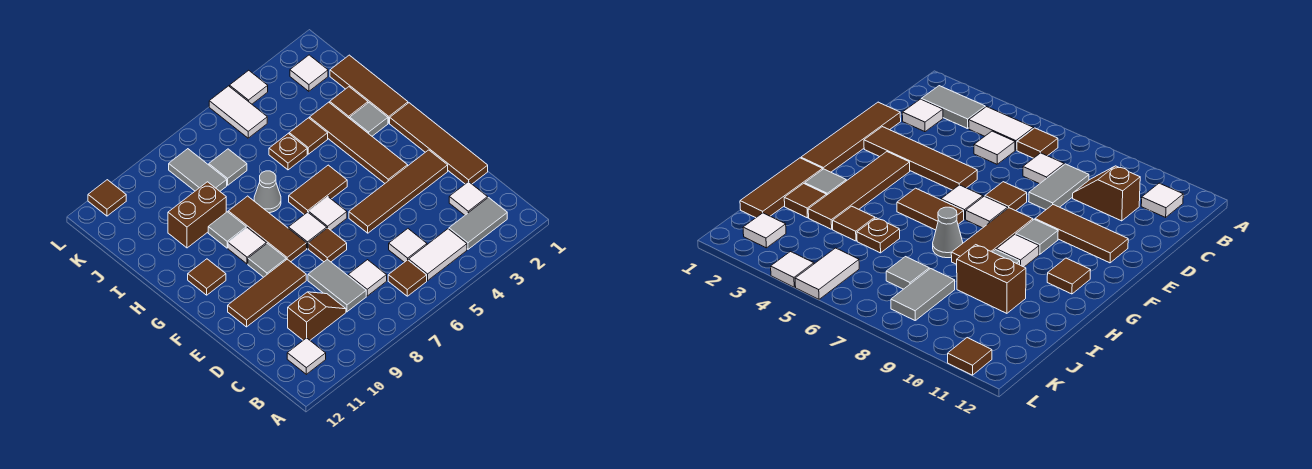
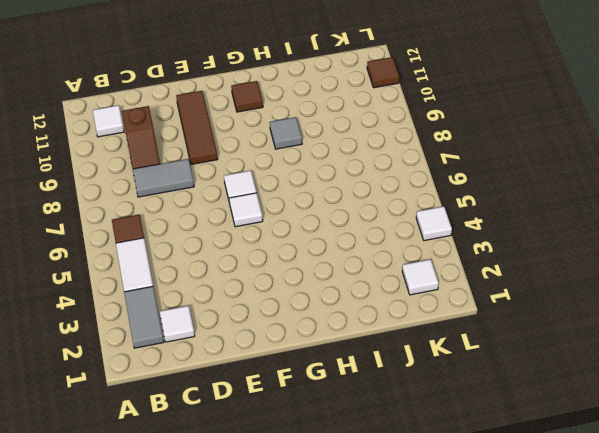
none -> white 1x1 tile [389,229,427,262]
none -> white 1x1 tile [348,260,387,296]
none -> brown 1x4 tile [390,103,488,184]
none -> brown 1x4 tile [349,150,448,233]

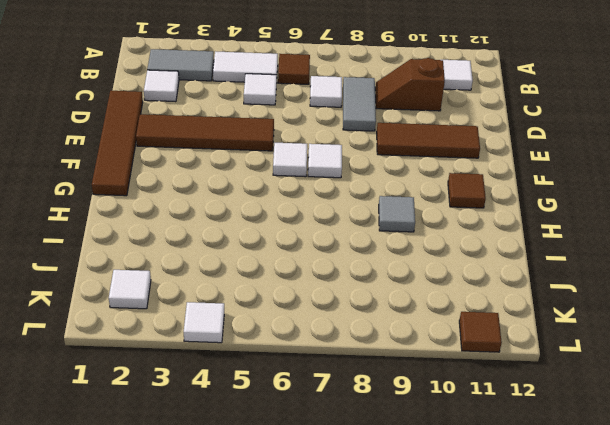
none -> brown 1x1 tile [308,228,347,262]
none -> brown 1x4 tile [310,102,408,183]
none -> brown 1x3 tile [228,196,307,262]
none -> grey 1x1 tile [248,243,286,277]

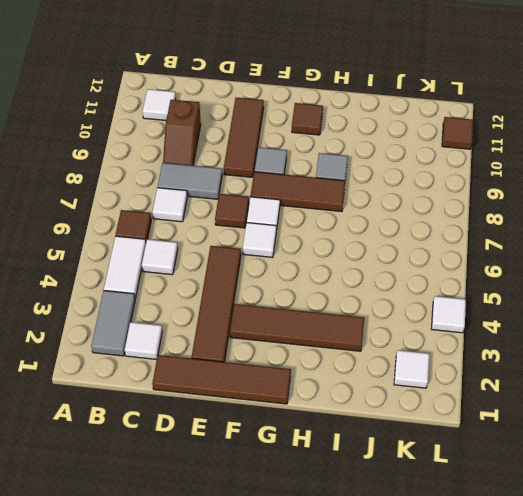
none -> brown 1x2 tile [289,165,347,215]
none -> white 1x1 tile [228,228,266,264]
none -> brown 1x3 tile [330,55,408,123]
none -> grey 1x1 tile [350,103,388,136]

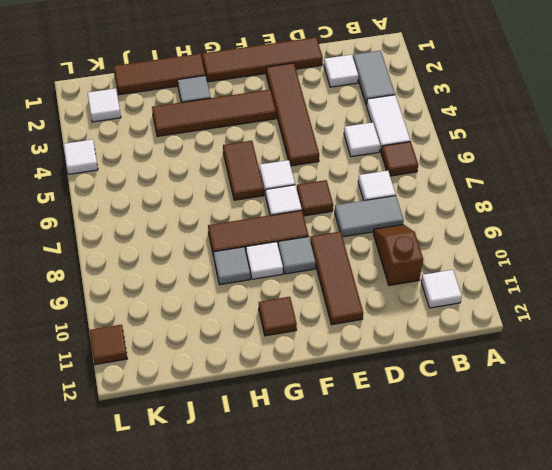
none -> grey 1x1 cone [254,171,281,213]
none -> brown 1x1 tile [330,87,368,118]
none -> brown 1x1 tile [289,118,328,154]
none -> brown 1x1 plate [269,133,307,170]

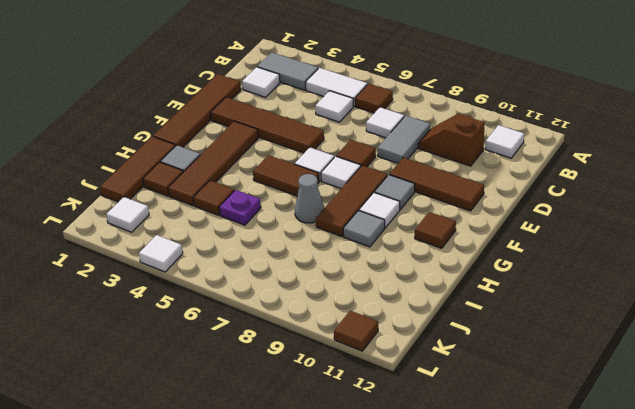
purple 1x1 plate [219,190,261,225] -> brown 1x1 plate [269,133,307,170]
none -> brown 1x2 brick [168,182,226,248]
none -> grey 1x1 tile [209,149,247,185]
none -> grey 1x2 tile [169,149,227,191]
none -> white 1x2 tile [209,86,267,138]

